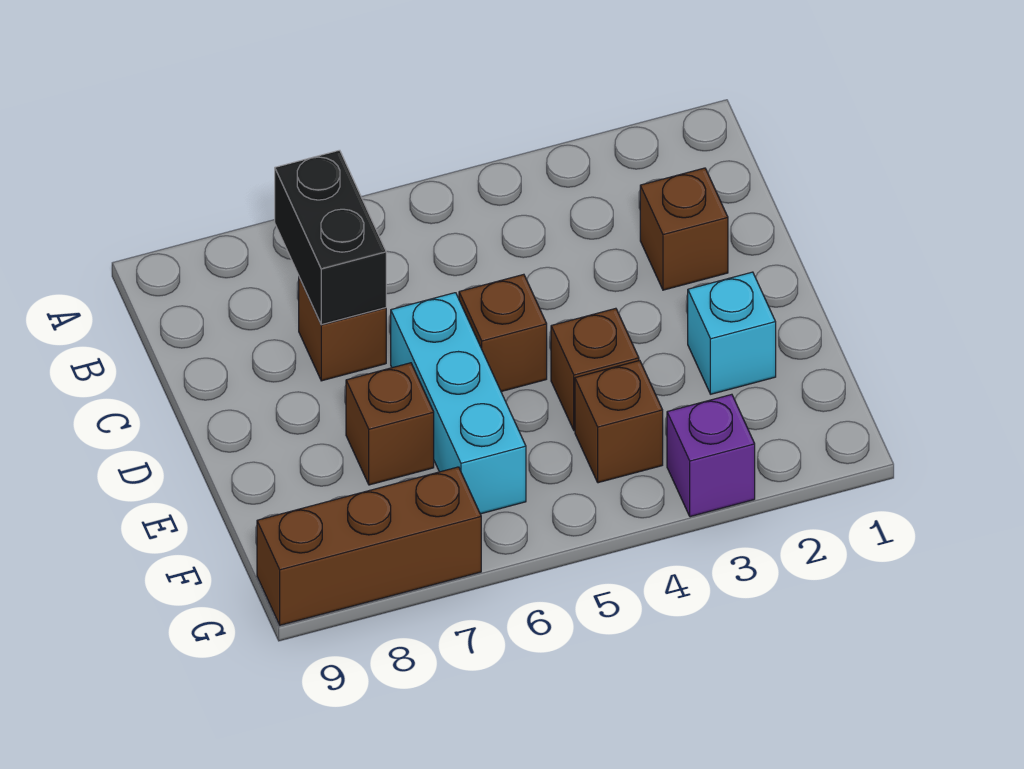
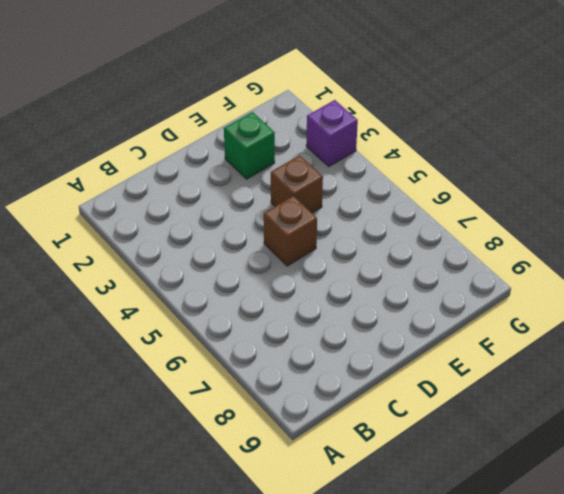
green 1x1 brick [224,112,275,179] -> cyan 1x1 brick [688,272,776,394]
none -> brown 1x1 brick [640,168,728,290]
none -> brown 1x1 brick [299,278,386,381]

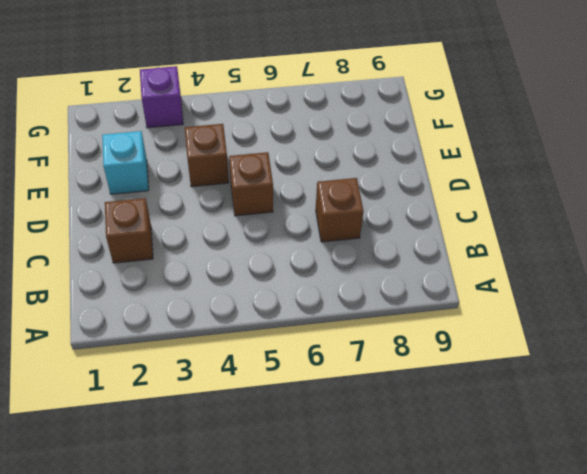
none -> cyan 1x3 brick [391,293,526,514]
none -> brown 1x1 brick [346,363,434,485]

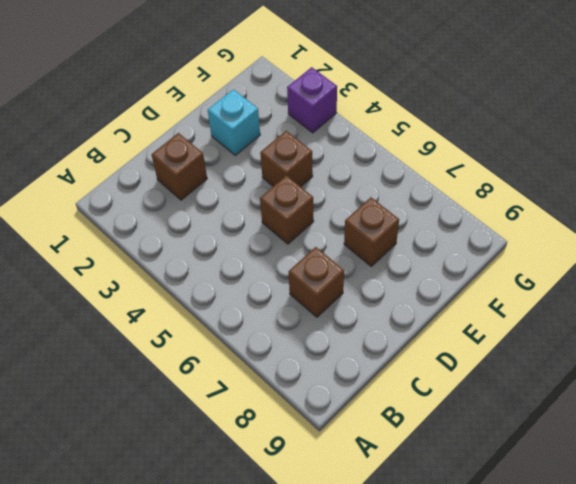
none -> cyan 1x3 brick [391,293,526,514]
none -> brown 1x1 brick [575,360,663,483]

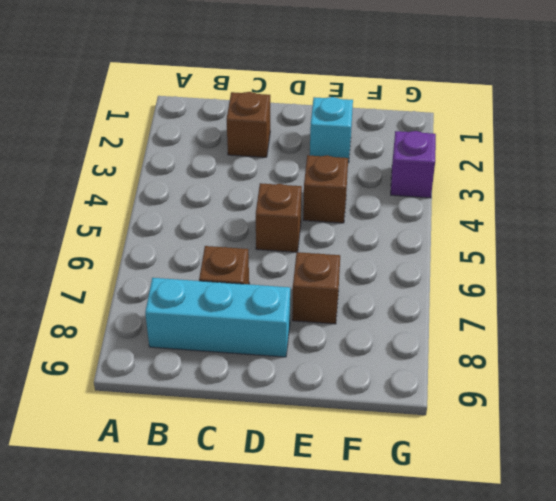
cyan 1x3 brick [145,278,290,357] -> cyan 1x3 brick moved to [391,293,526,514]
none -> brown 1x1 brick [575,360,663,483]
none -> brown 1x3 brick [257,467,481,625]

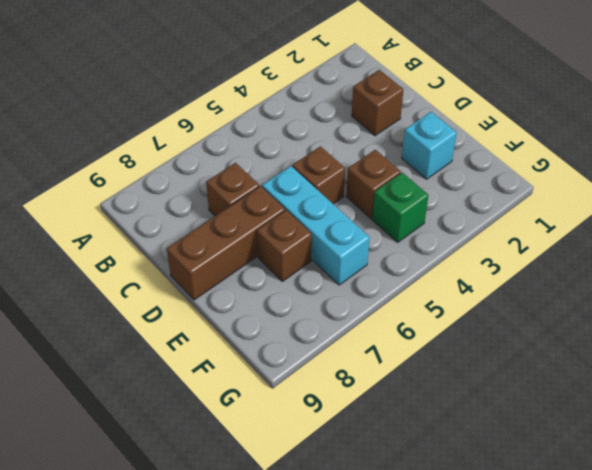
brown 1x3 brick [167,186,285,300] -> brown 1x3 brick moved to [257,467,481,625]
green 1x1 brick [372,173,428,242] -> brown 1x1 brick [575,360,663,483]
none -> purple 1x1 brick [667,394,755,517]
none -> black 1x2 brick [275,150,386,325]

